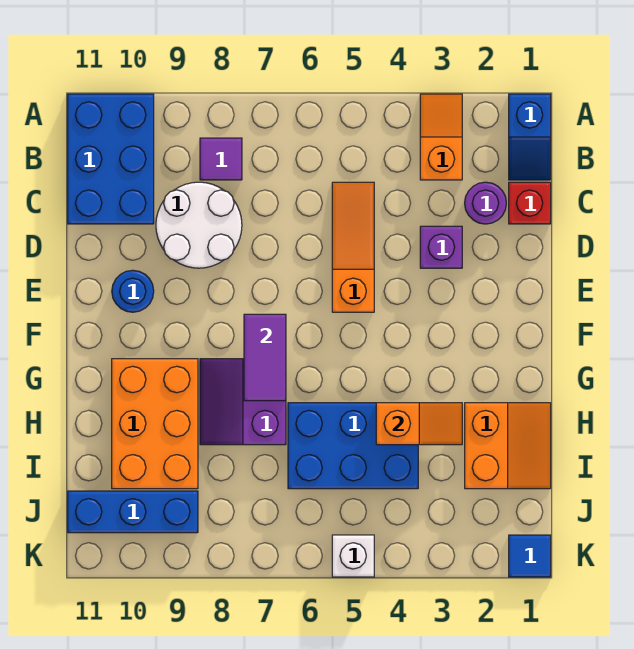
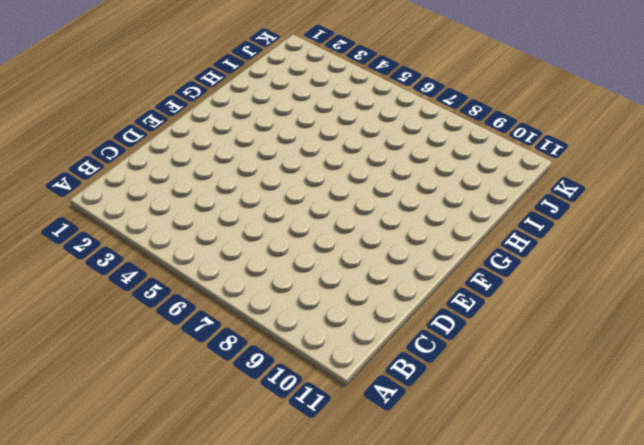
none -> blue 1x2 slope [509,94,551,180]
none -> orange 1x2 slope [420,94,462,180]
none -> blue 2x3 brick [68,94,154,224]

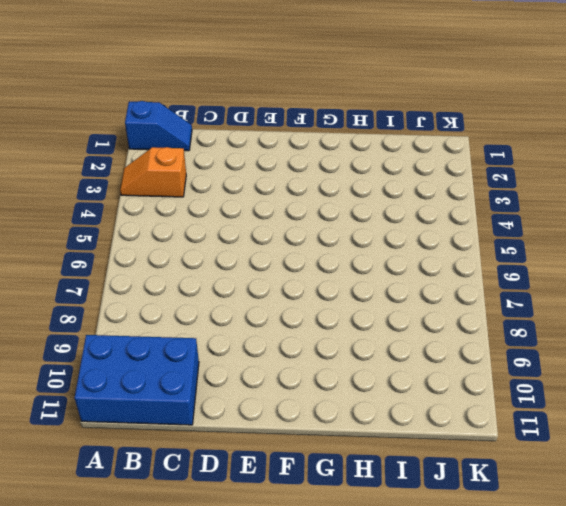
none -> purple 1x1 tile [200,138,242,180]
none -> red 1x1 brick [509,182,551,224]
none -> purple 1x1 round brick [465,182,506,224]

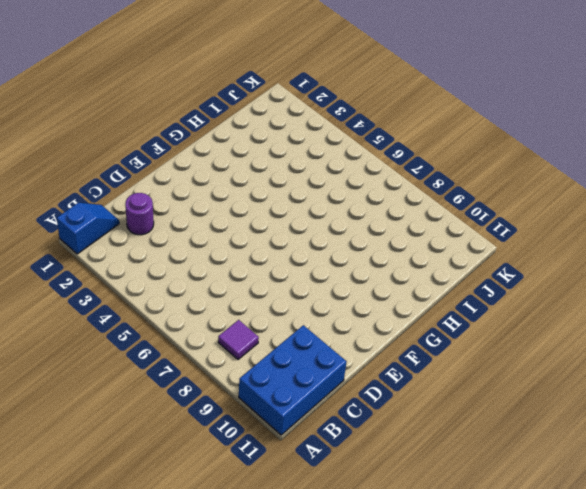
none -> orange 1x2 slope [420,94,462,180]
none -> red 1x1 brick [509,182,551,224]
none -> orange 1x3 slope [332,182,374,312]

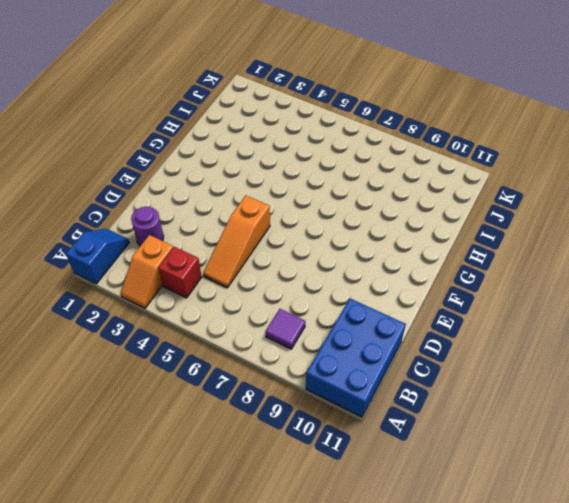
red 1x1 brick [158,247,202,298] -> red 1x1 brick moved to [509,182,551,224]
none -> white 2x2 round brick [156,182,242,268]
none -> purple 1x1 brick [420,226,462,268]
none -> blue 1x1 round brick [112,270,154,312]

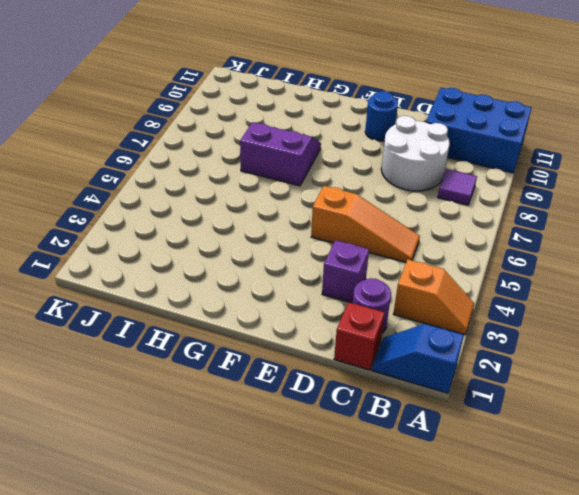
none -> orange 2x3 brick [112,359,198,489]
none -> orange 2x2 slope [465,403,551,489]
none -> blue 2x3 brick [288,403,418,489]

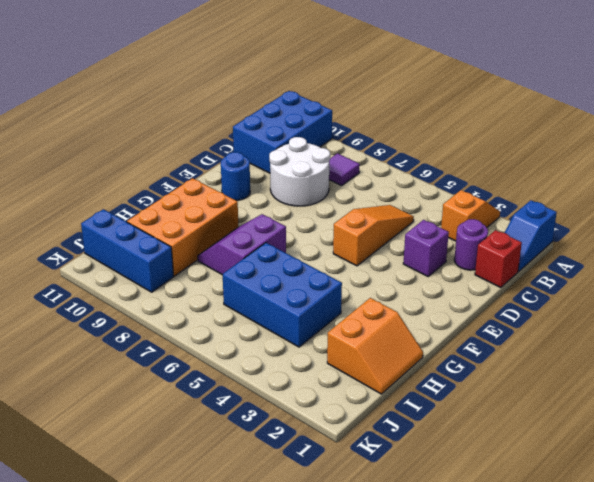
none -> blue 1x1 tile [509,535,551,577]
none -> white 1x1 brick [332,535,374,577]
none -> purple 1x2 tile [244,314,286,401]

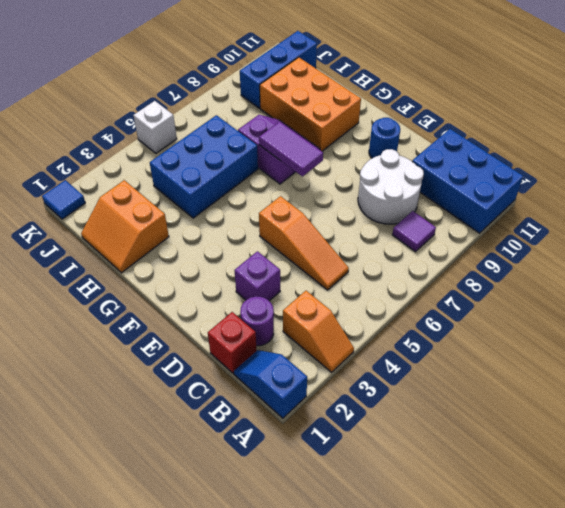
none -> orange 1x2 slope [376,403,462,445]

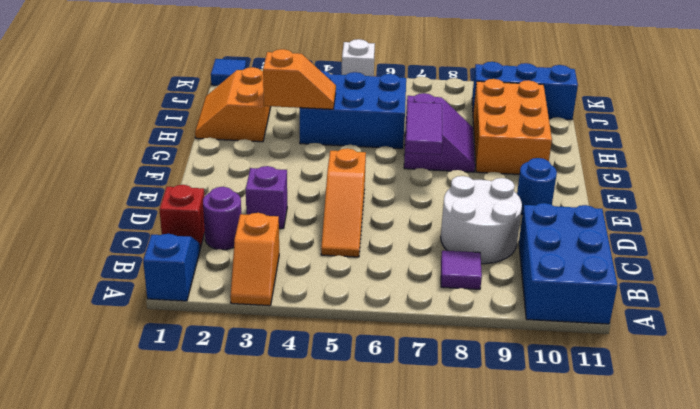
orange 1x2 slope [263,49,336,109] -> orange 1x2 slope turned to [376,403,462,445]

